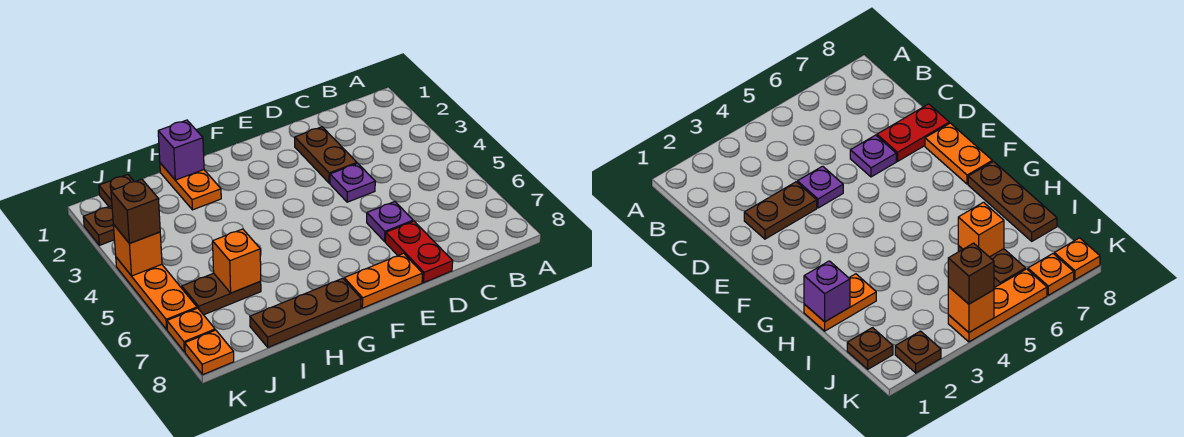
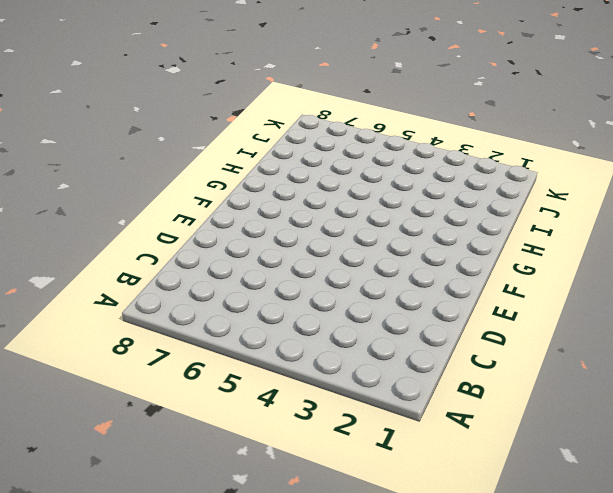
none -> brown 1x2 plate [295,127,357,183]
none -> purple 1x1 plate [330,163,375,202]
none -> purple 1x1 plate [367,202,413,241]

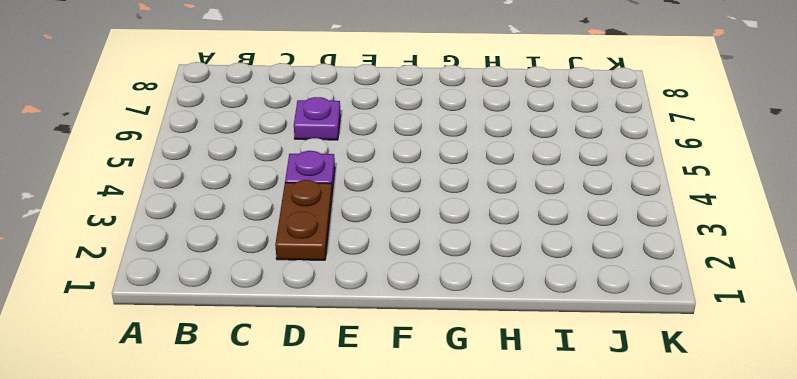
none -> red 1x2 plate [385,221,453,283]
none -> orange 1x2 plate [344,253,423,308]
none -> brown 1x3 plate [250,278,361,347]

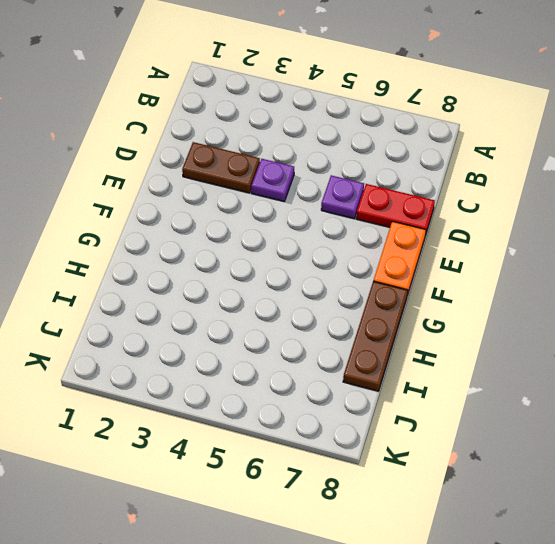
none -> orange 1x2 plate [160,163,221,210]
none -> brown 1x2 plate [182,273,261,315]
none -> brown 1x1 plate [99,175,134,206]

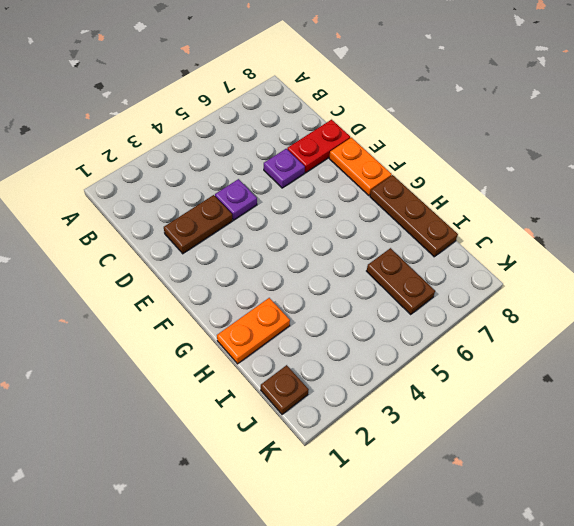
none -> brown 1x1 plate [83,206,114,245]
none -> orange 1x3 plate [116,257,197,329]
none -> orange 1x1 plate [167,308,215,352]

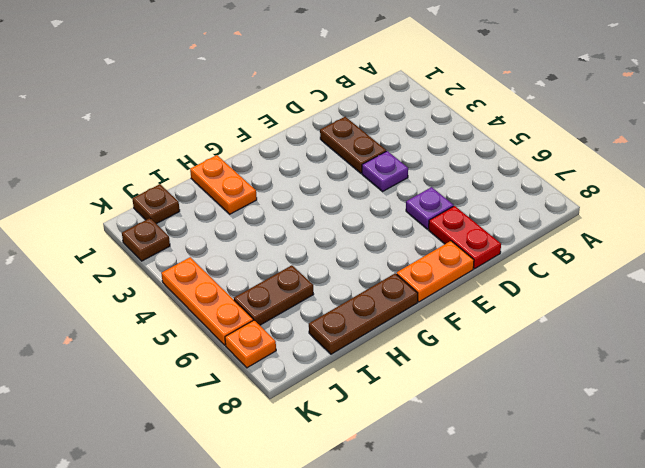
none -> orange 1x1 plate [185,330,234,374]
none -> purple 1x1 brick [158,120,204,180]
none -> orange 1x1 brick [213,229,261,293]

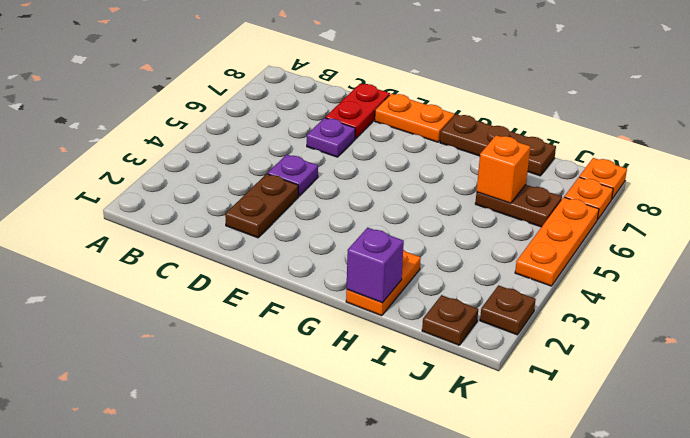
none -> orange 1x1 brick [113,224,162,276]
none -> brown 1x1 brick [111,179,160,244]

